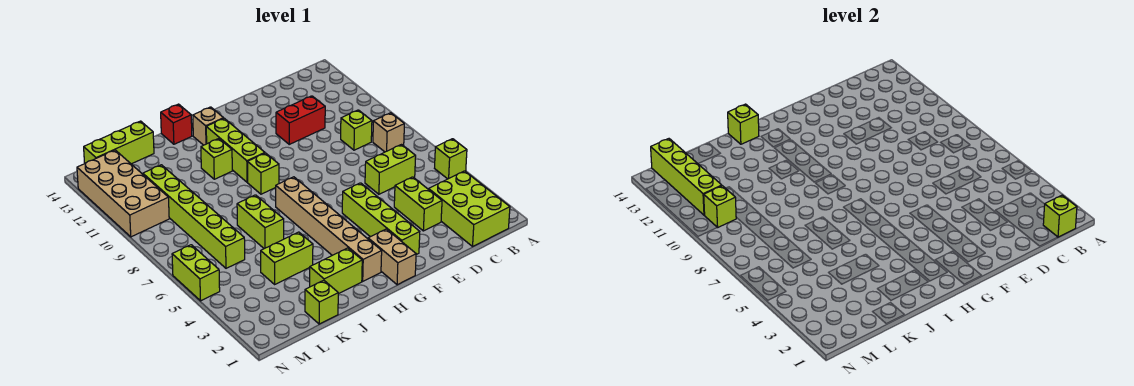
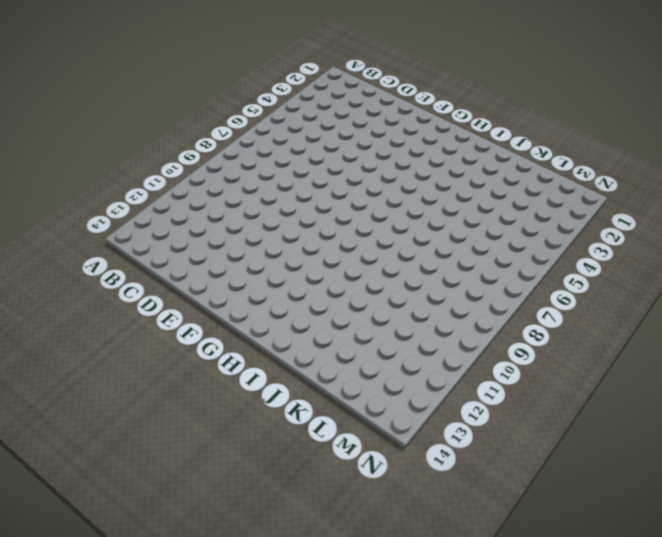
none -> lime 1x1 brick [435,139,467,179]
none -> lime 2x3 brick [429,171,510,246]
none -> tan 1x1 brick [373,113,404,152]

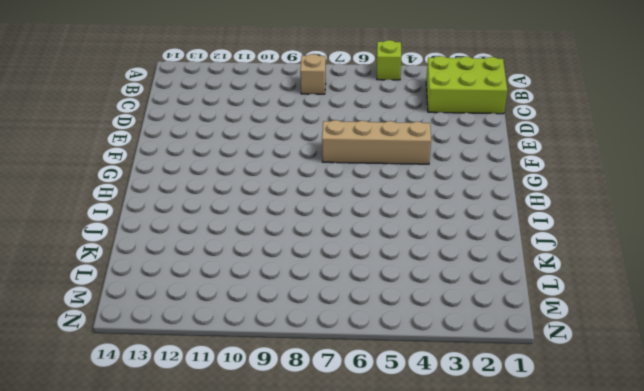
tan 1x4 brick [322,120,431,164] -> lime 1x4 brick [342,183,420,255]
none -> lime 1x2 brick [365,145,416,194]
none -> lime 1x1 brick [341,110,372,150]
none -> lime 1x2 brick [394,177,442,231]

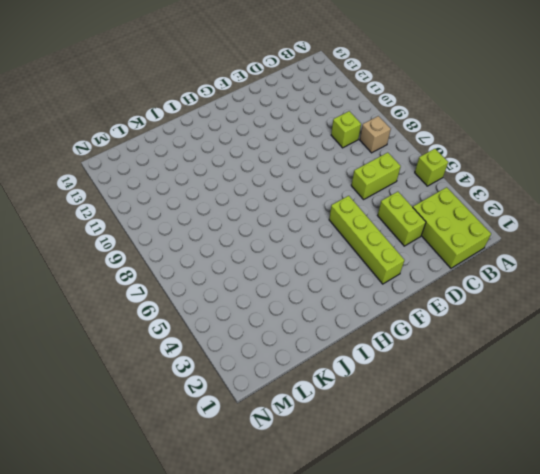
none -> red 1x2 brick [276,96,325,144]
none -> tan 1x2 brick [368,229,416,285]
none -> tan 1x6 brick [276,177,382,281]

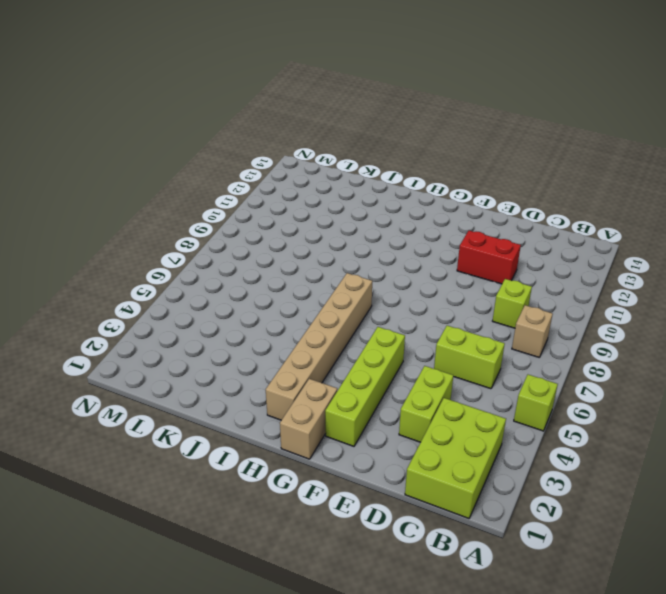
none -> lime 1x1 brick [248,153,279,194]
none -> lime 1x3 brick [206,118,265,182]
none -> tan 1x1 brick [193,107,224,145]

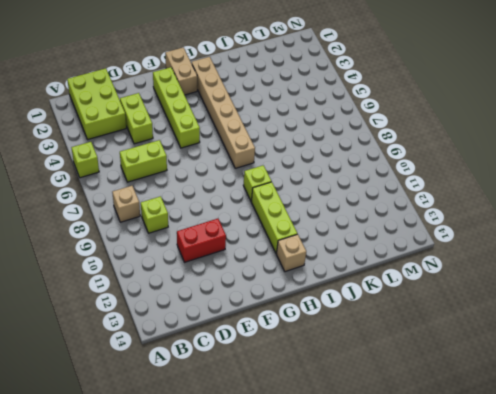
none -> lime 1x2 brick [310,248,362,294]
none -> lime 1x1 brick [201,139,232,179]
none -> red 1x1 brick [161,104,192,144]

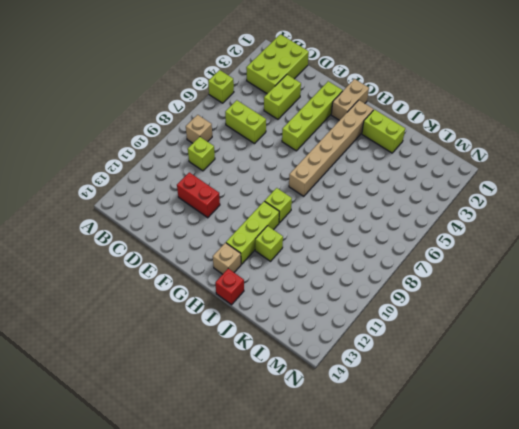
none -> lime 1x2 brick [261,232,313,284]
none -> lime 1x2 brick [237,195,284,249]
none -> lime 1x1 brick [305,280,338,324]

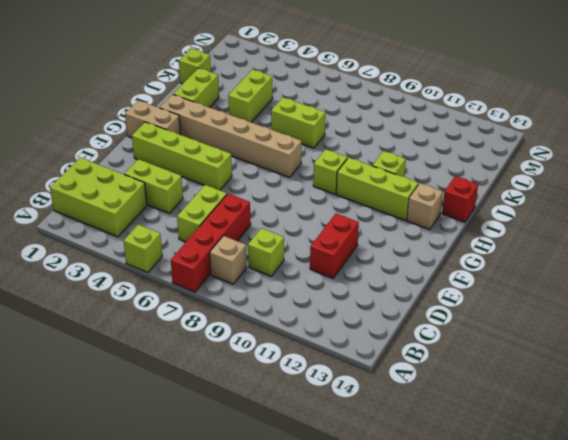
red 1x4 brick [171,194,251,292] -> none
none -> lime 1x3 brick [84,121,154,164]
none -> lime 1x6 brick [143,165,245,268]
none -> tan 2x4 brick [77,150,169,237]

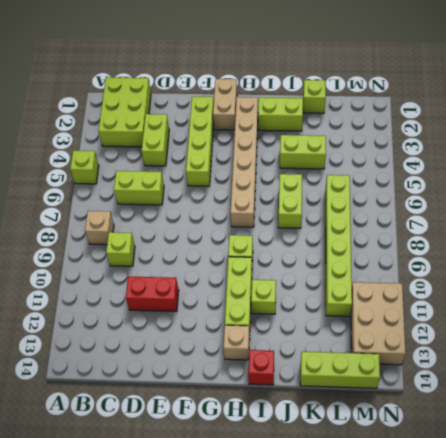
tan 2x3 brick [351,282,406,365] -> tan 2x4 brick [77,150,169,237]
none -> lime 1x2 brick [172,245,220,301]
none -> lime 1x1 brick [1043,195,1077,237]
none -> lime 1x1 brick [728,104,759,144]

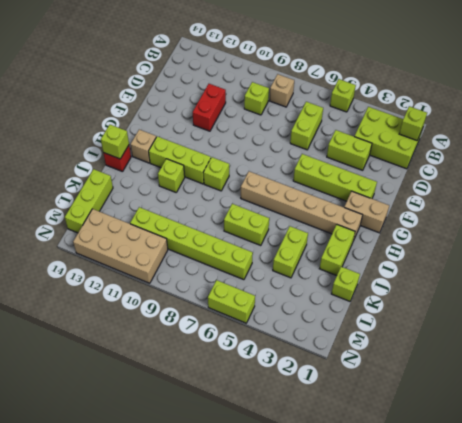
none -> lime 1x1 brick [704,186,736,228]
none -> lime 1x4 brick [651,139,722,215]

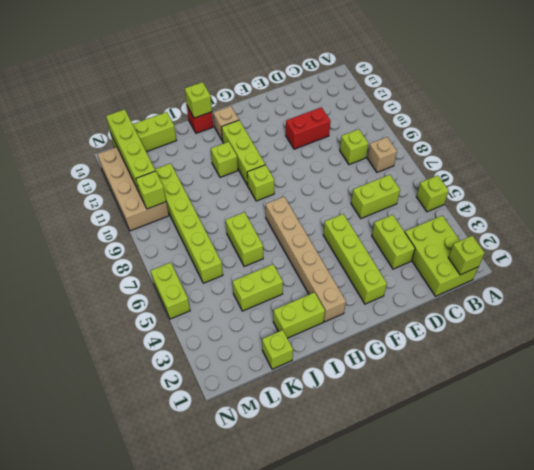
none -> tan 1x2 brick [368,229,416,285]

